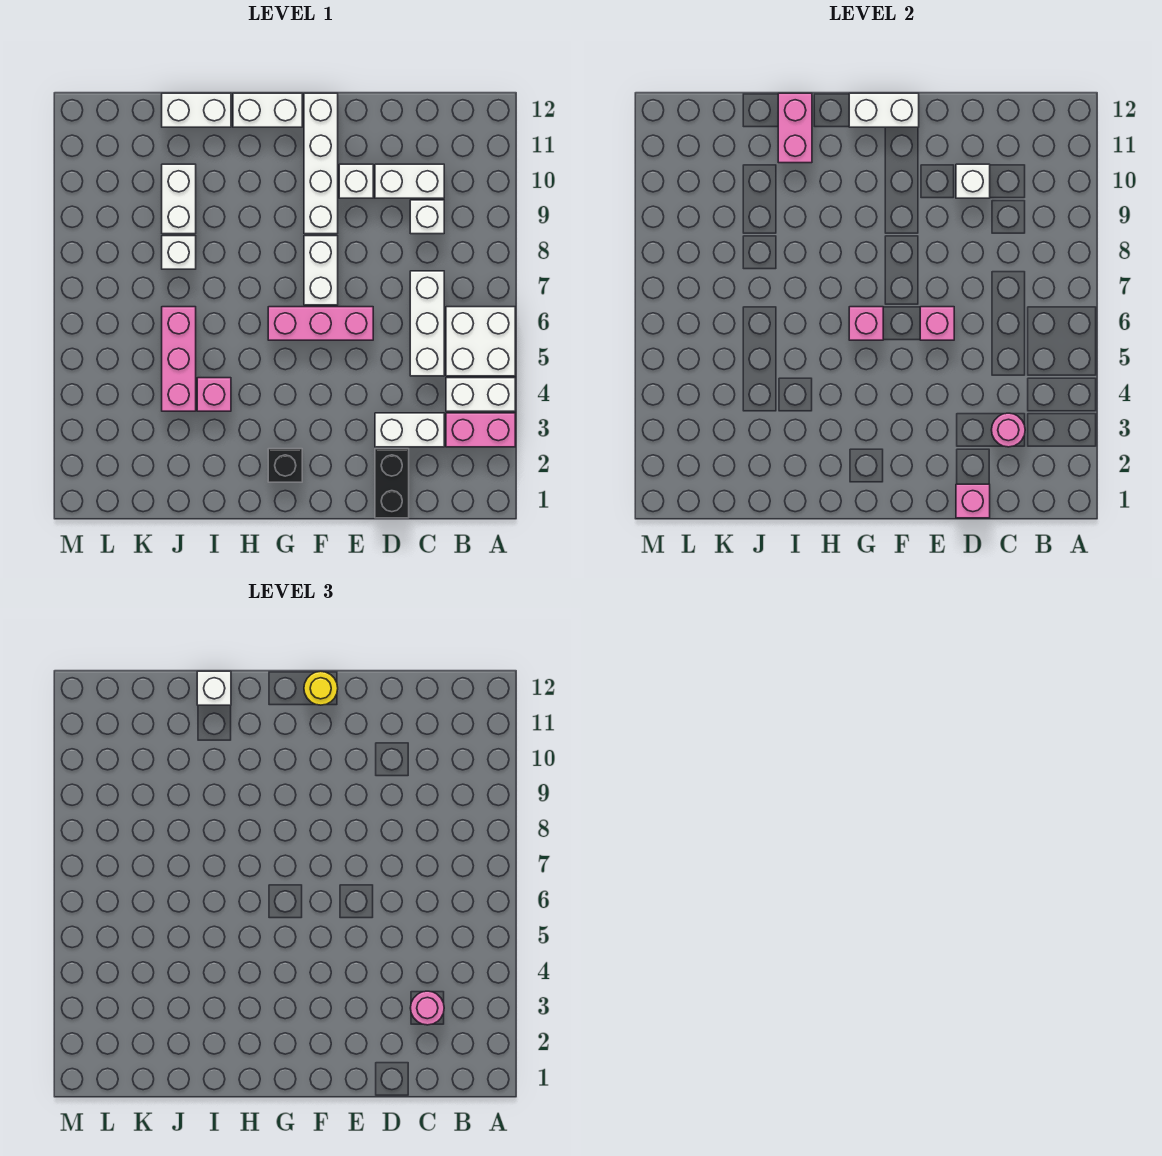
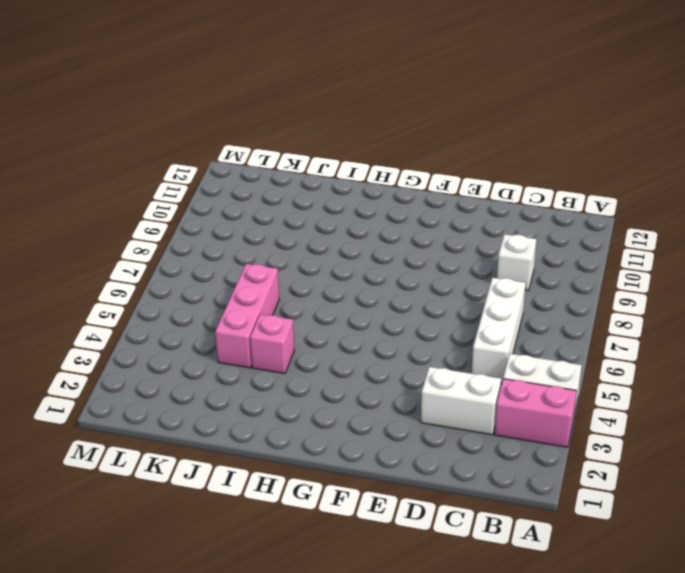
none -> white 2x2 brick [446,307,515,376]
none -> white 1x2 brick [375,164,444,198]
none -> black 1x2 brick [375,449,409,518]

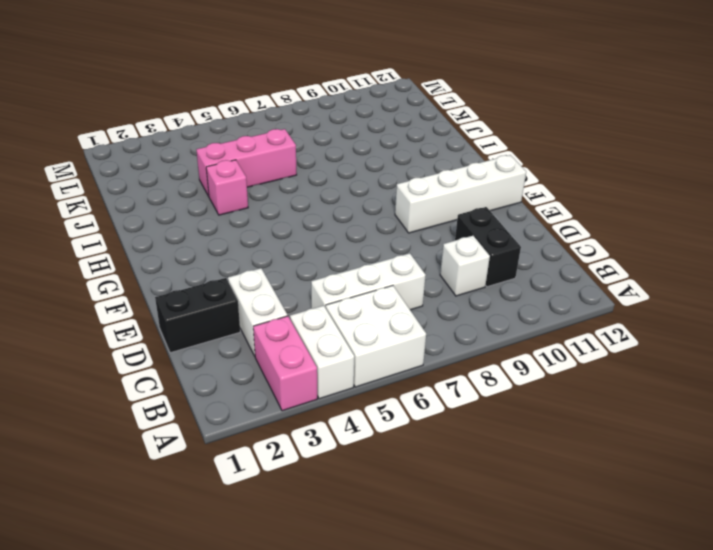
black 1x2 brick [455,207,521,287] -> white 1x2 brick [375,164,444,198]
none -> pink 1x3 brick [268,307,373,340]
none -> white 1x1 brick [339,164,373,198]
none -> white 1x2 brick [304,236,338,305]

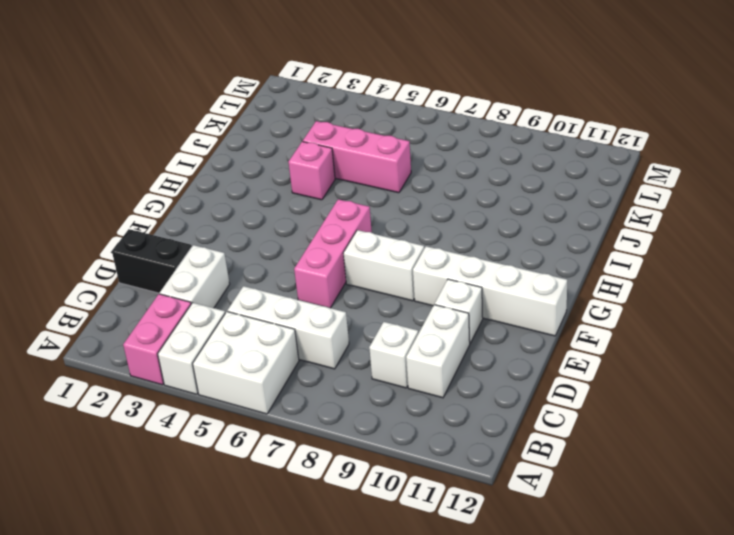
none -> black 1x1 brick [268,449,302,482]
none -> white 1x2 brick [233,93,302,127]
none -> white 1x2 brick [162,93,231,127]

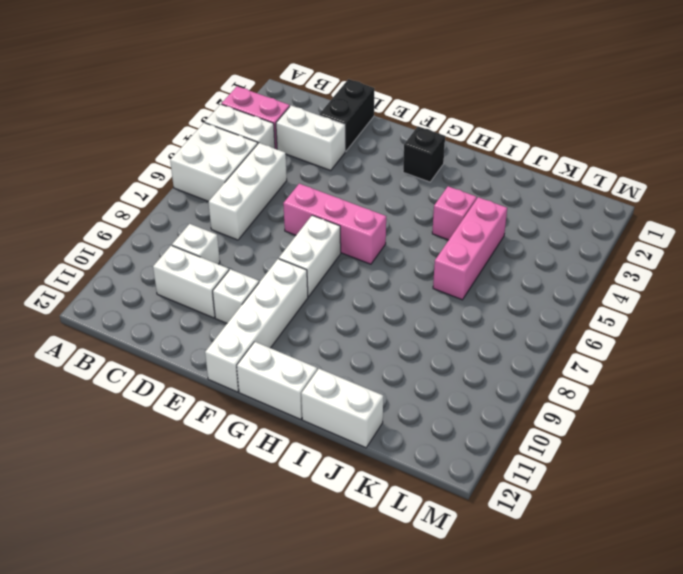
none -> white 1x1 brick [162,236,196,269]
none -> white 1x2 brick [162,164,196,234]
none -> pink 1x1 round brick [992,413,1025,447]

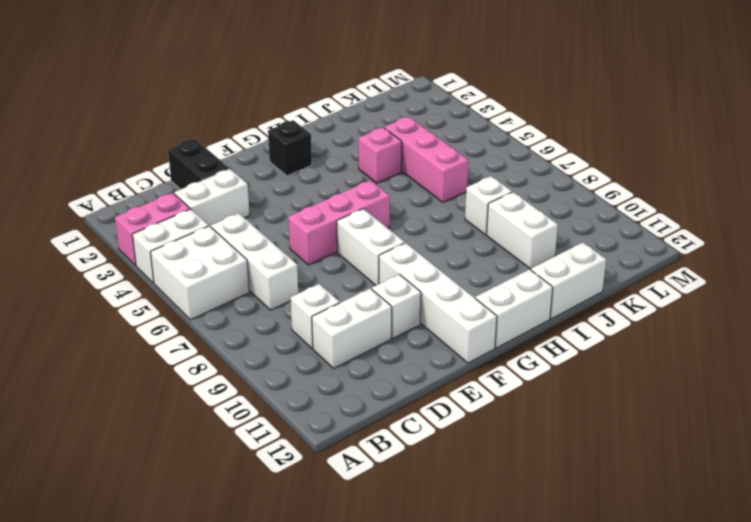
none -> pink 1x1 round brick [992,413,1025,447]
none -> pink 1x1 brick [956,484,990,518]
none -> white 1x1 brick [956,164,990,198]

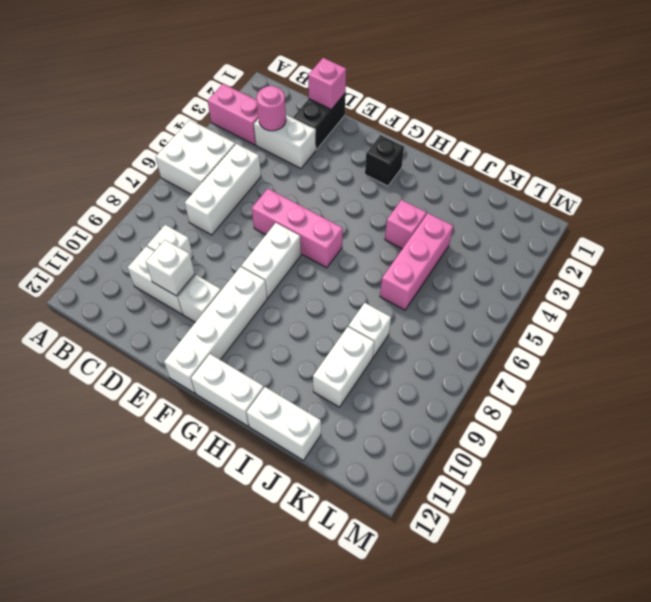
none -> white 1x2 brick [446,378,515,411]
none -> pink 1x1 brick [920,307,954,340]
none -> white 1x2 brick [849,93,919,127]

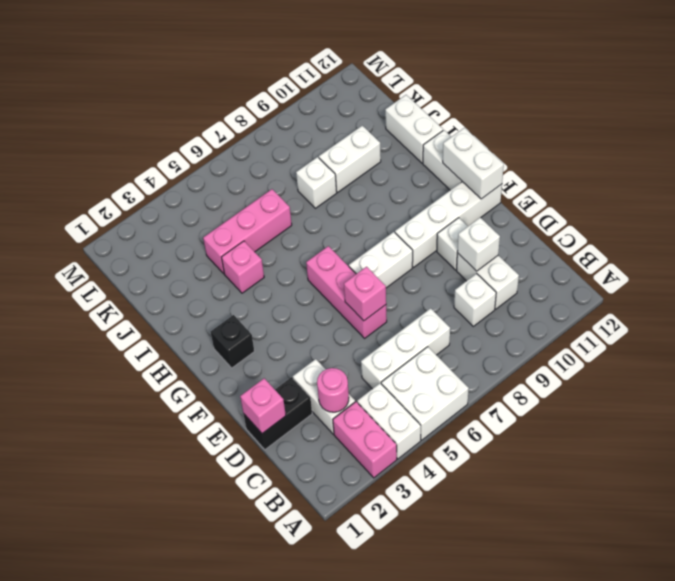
none -> pink 1x1 brick [849,307,883,340]
none -> pink 1x2 brick [778,93,812,163]
none -> pink 1x1 round brick [411,991,444,1025]

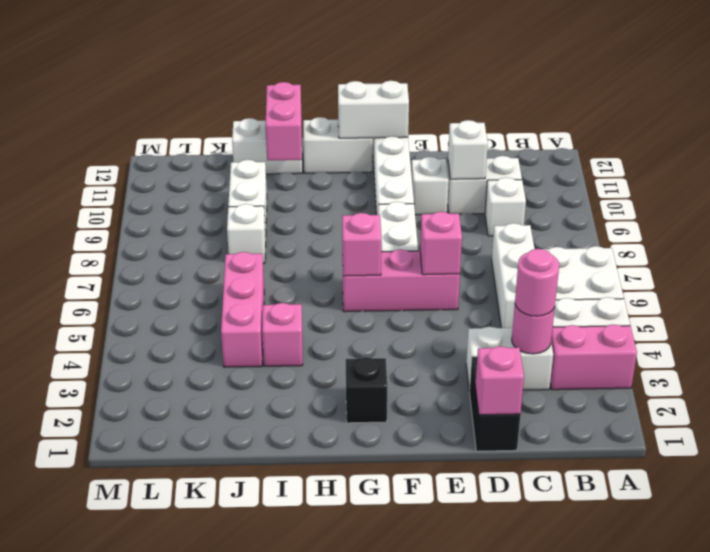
none -> yellow 1x1 round brick [304,671,338,705]
none -> white 1x1 brick [197,671,231,705]

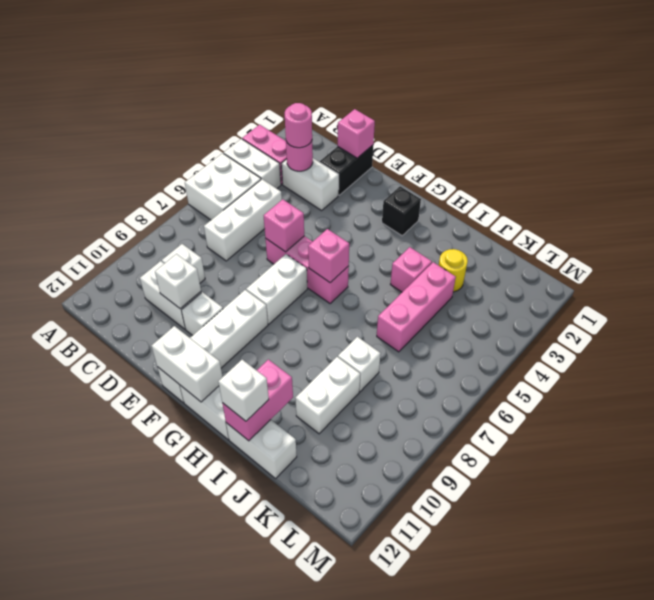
yellow 1x1 round brick [439,249,468,292] -> yellow 1x1 round brick moved to [304,671,338,705]

